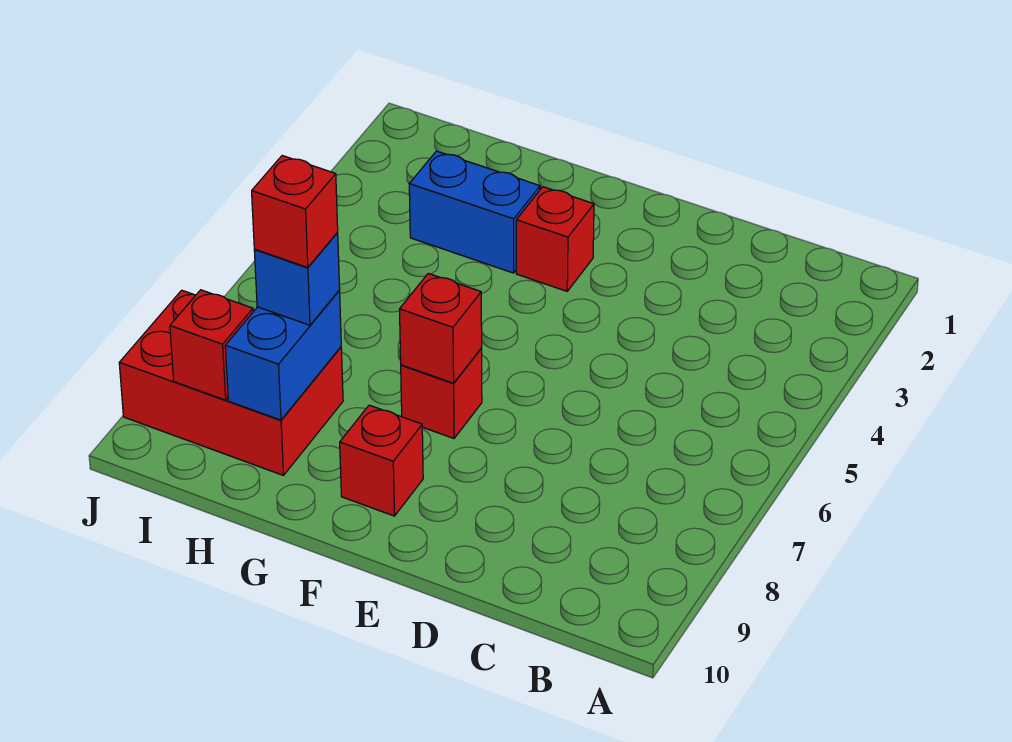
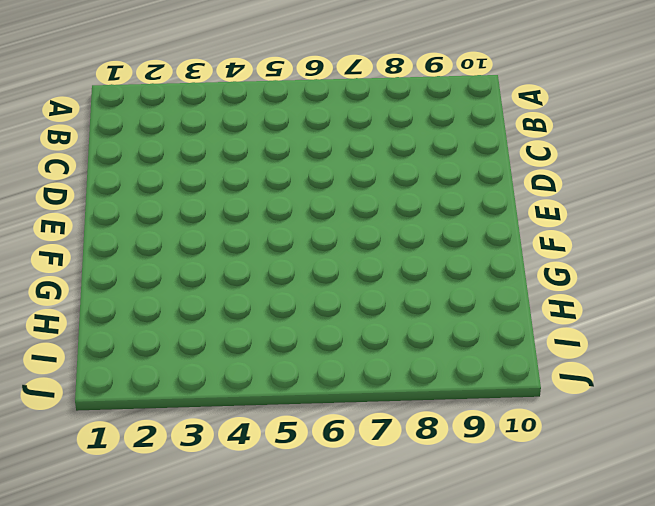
none -> red 1x1 brick [516,187,594,291]
none -> red 1x1 brick [401,348,482,438]

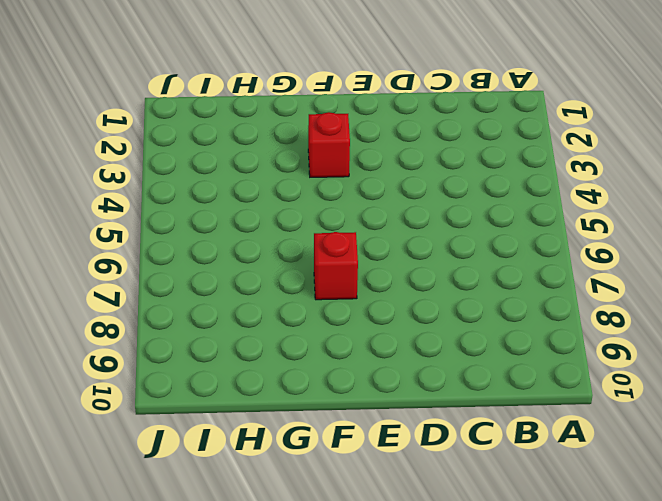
none -> red 1x1 brick [340,405,423,516]
none -> blue 1x2 brick [409,151,540,273]

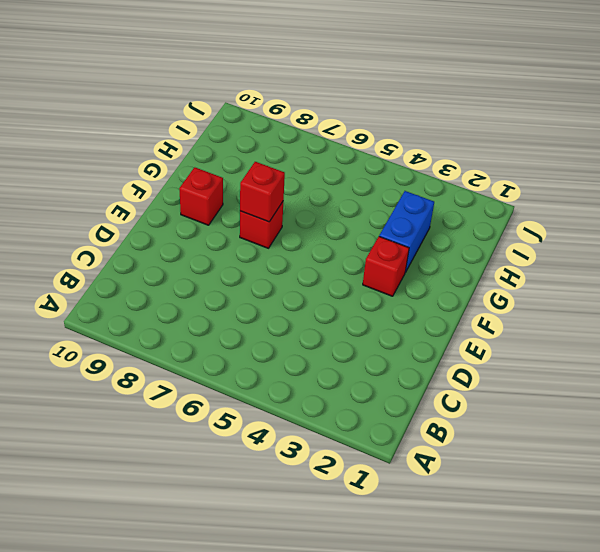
none -> red 2x3 brick [119,290,343,475]
none -> blue 1x2 brick [225,291,341,420]

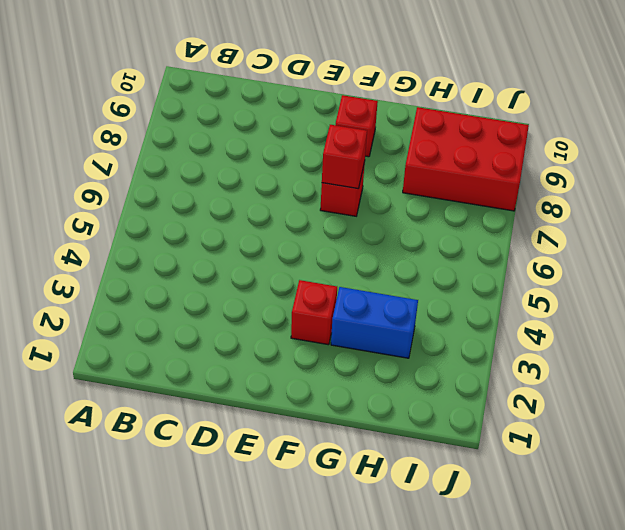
none -> blue 1x2 brick [225,291,341,420]
none -> red 1x1 brick [170,290,253,400]

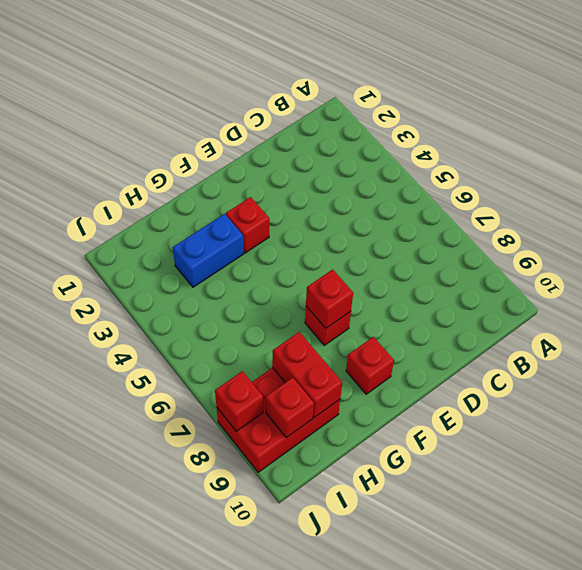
red 1x2 brick [272,332,342,417] -> blue 1x2 brick [225,291,341,420]
red 1x1 brick [215,371,263,431] -> red 1x1 brick moved to [252,156,338,268]
none -> blue 1x1 brick [254,233,340,325]

